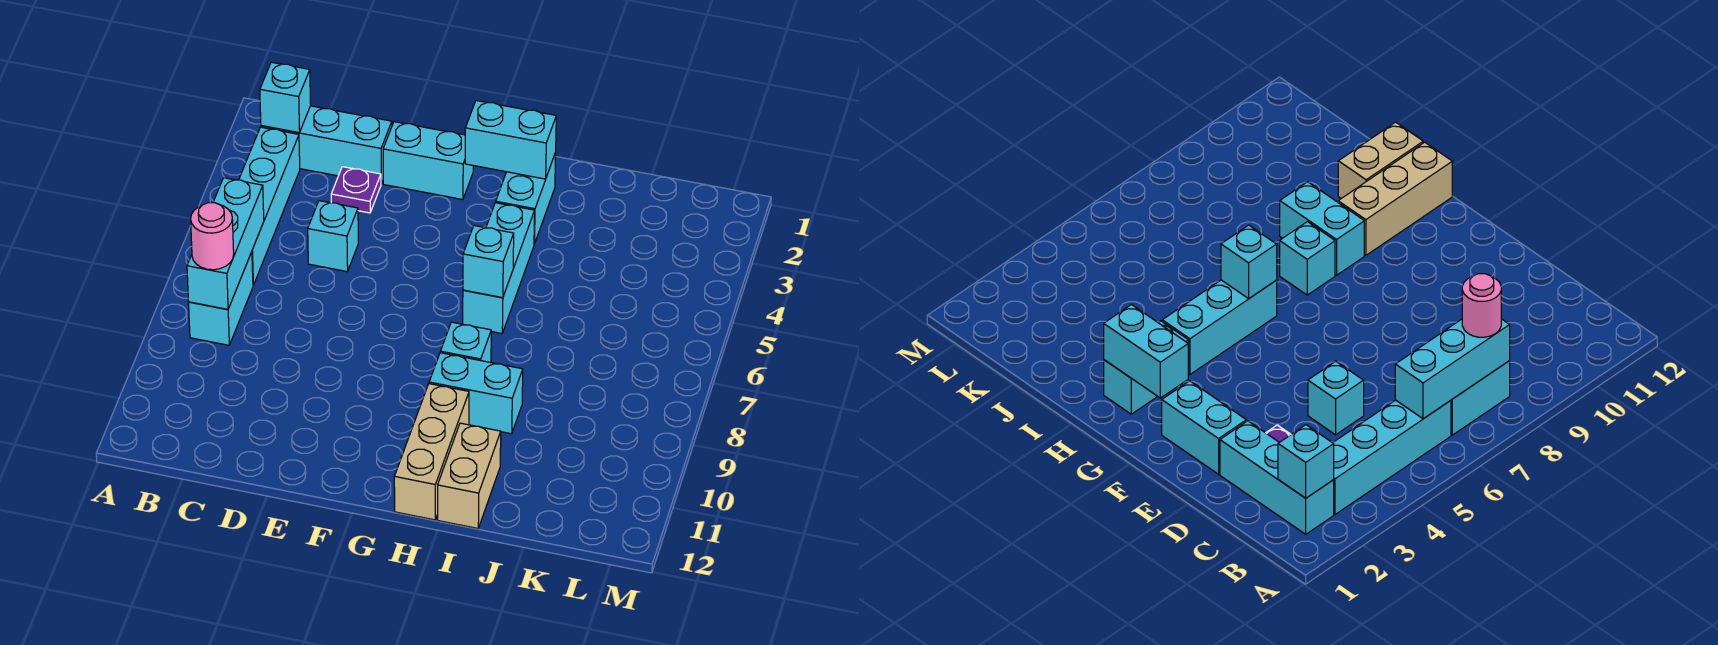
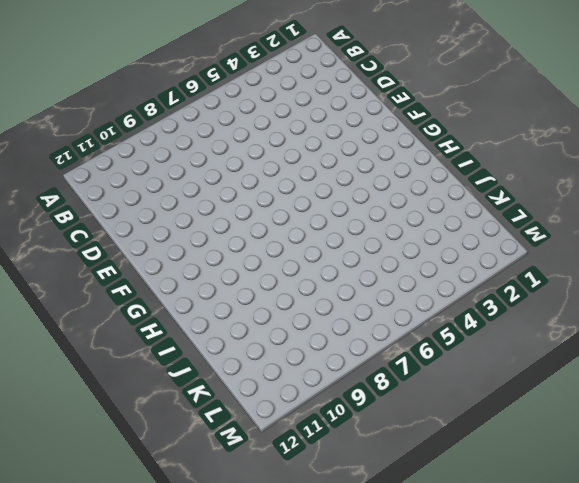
none -> cyan 1x3 brick [261,106,392,184]
none -> cyan 1x4 brick [239,127,300,285]
none -> cyan 1x2 brick [189,252,253,345]

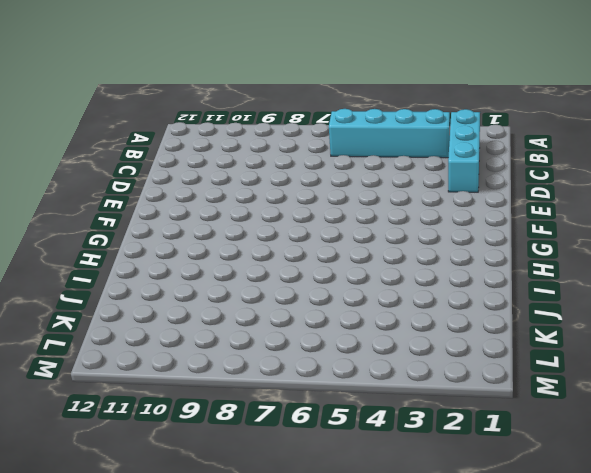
none -> cyan 1x2 brick [189,252,253,345]
none -> purple 1x1 plate [331,167,381,213]
none -> cyan 1x1 brick [308,201,358,272]

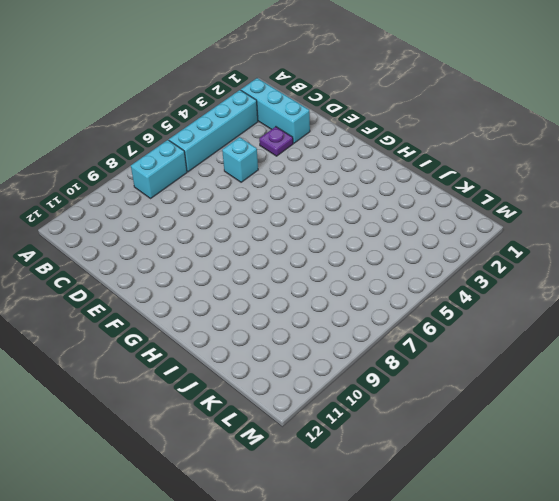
none -> cyan 1x2 brick [383,122,473,200]
none -> cyan 1x2 brick [496,153,556,244]
none -> cyan 1x3 brick [463,203,535,334]

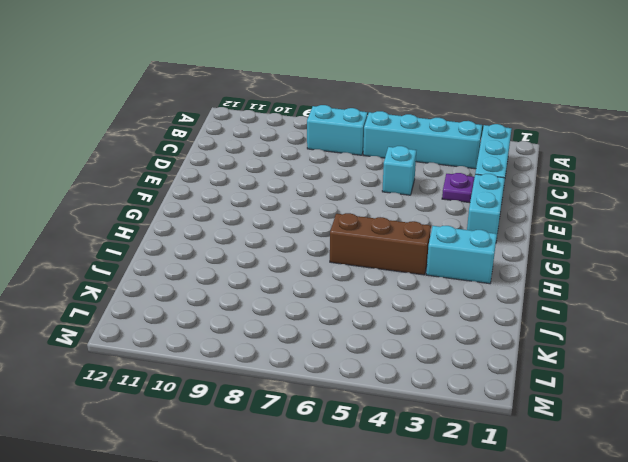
brown 1x3 brick [330,213,431,275] -> cyan 1x3 brick [463,203,535,334]
none -> cyan 1x1 brick [440,322,491,363]
none -> cyan 1x2 brick [429,353,523,434]
none -> tan 1x3 brick [394,384,469,520]

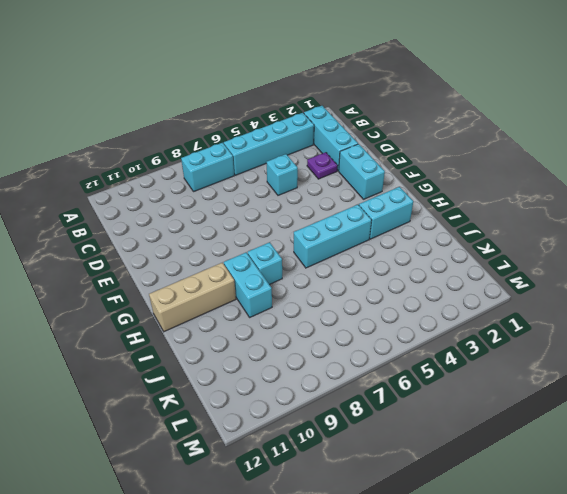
none -> tan 1x2 brick [438,423,501,528]
none -> cyan 1x1 brick [260,62,311,133]
none -> cyan 1x3 brick [187,178,264,309]

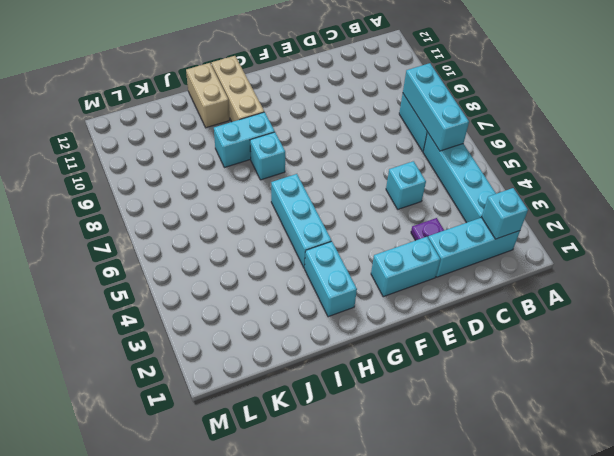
none -> cyan 1x2 brick [465,101,556,179]
none -> cyan 1x1 brick [463,226,514,298]
none -> pink 1x1 round brick [191,203,234,270]

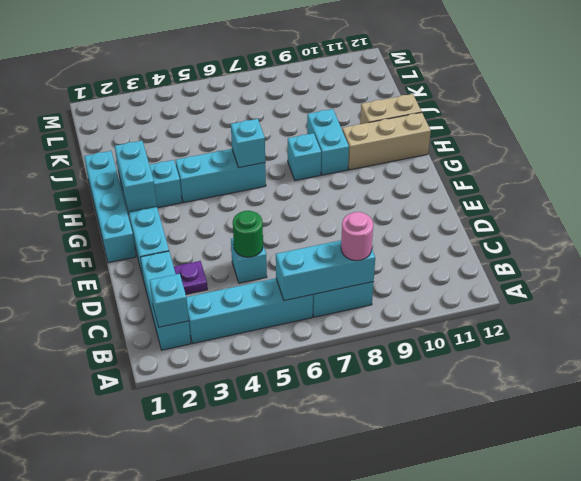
green 1x1 round brick [233,211,263,257] -> none
cyan 1x4 brick [84,151,136,263] -> none

